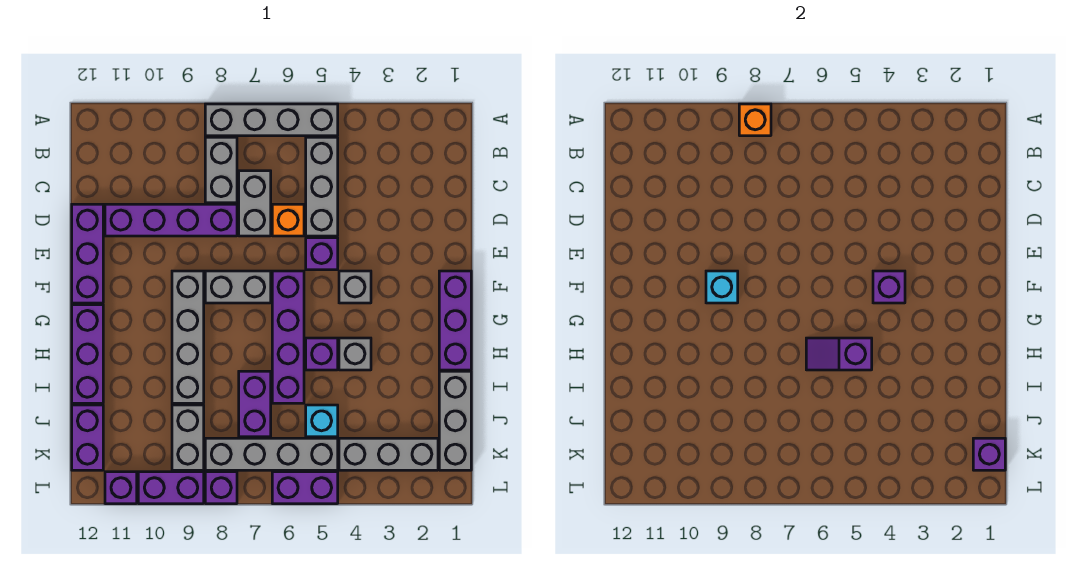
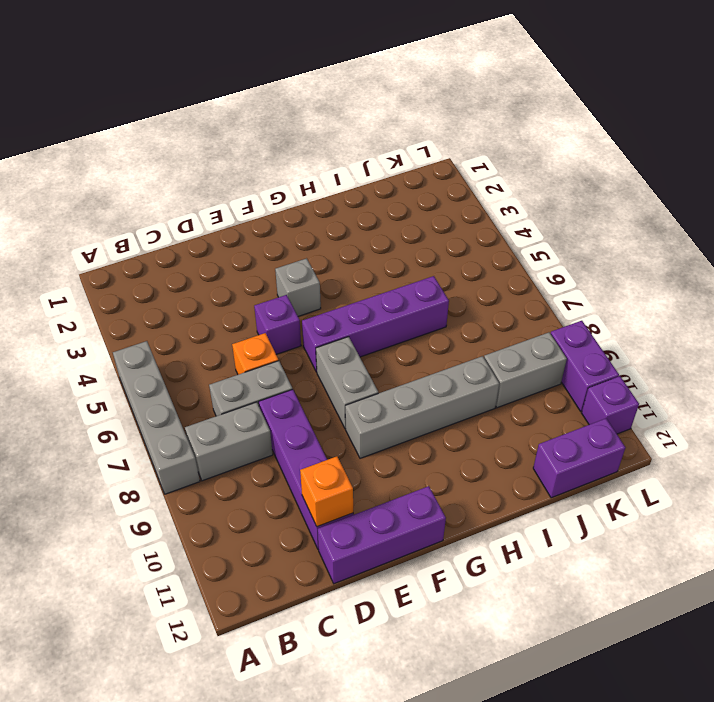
orange 1x1 brick [300,456,353,527] -> orange 1x1 brick moved to [739,104,771,136]
none -> grey 1x3 brick [306,137,338,236]
none -> purple 1x3 brick [439,271,471,370]
none -> purple 1x3 brick [72,305,103,403]
none -> grey 1x1 brick [339,338,371,370]

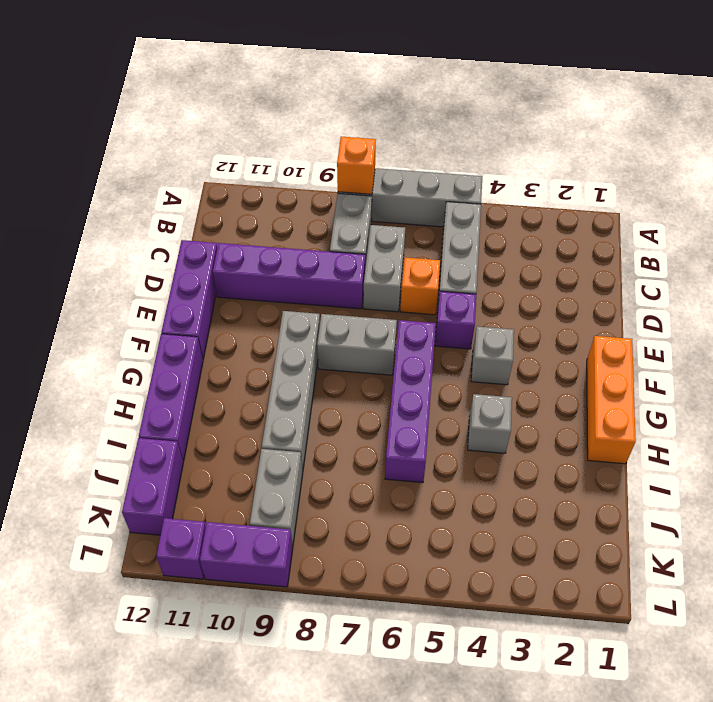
orange 1x3 brick [587,336,636,464] -> purple 1x3 brick [439,271,471,370]
none -> purple 1x1 brick [306,338,338,370]
none -> grey 1x3 brick [439,371,471,470]
none -> purple 1x2 brick [239,371,271,437]
none -> cyan 1x1 brick [306,405,338,437]

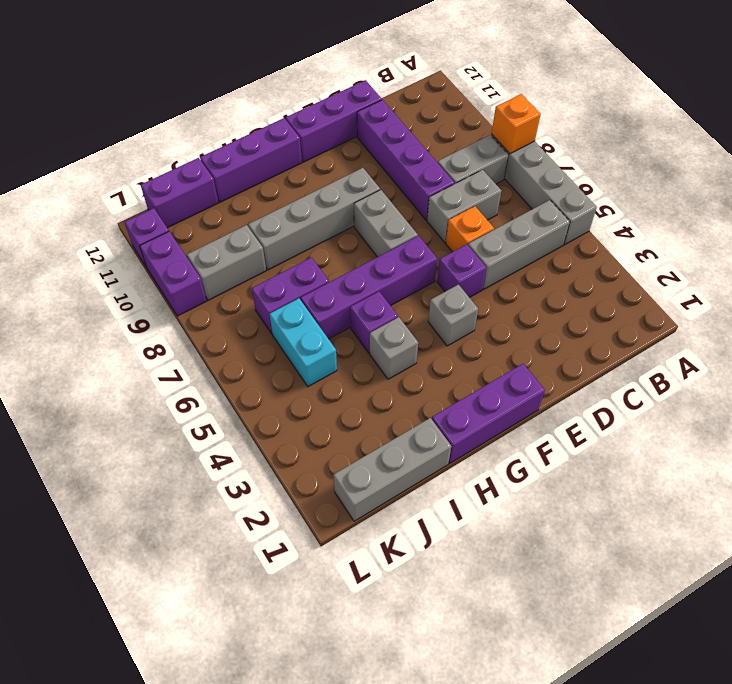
cyan 1x2 brick [269,298,337,387] -> cyan 1x1 brick [306,405,338,437]
none -> grey 1x3 brick [339,438,438,470]
none -> grey 1x4 brick [205,438,338,470]
none -> purple 1x2 brick [272,472,338,504]
none -> purple 1x1 brick [205,472,237,504]

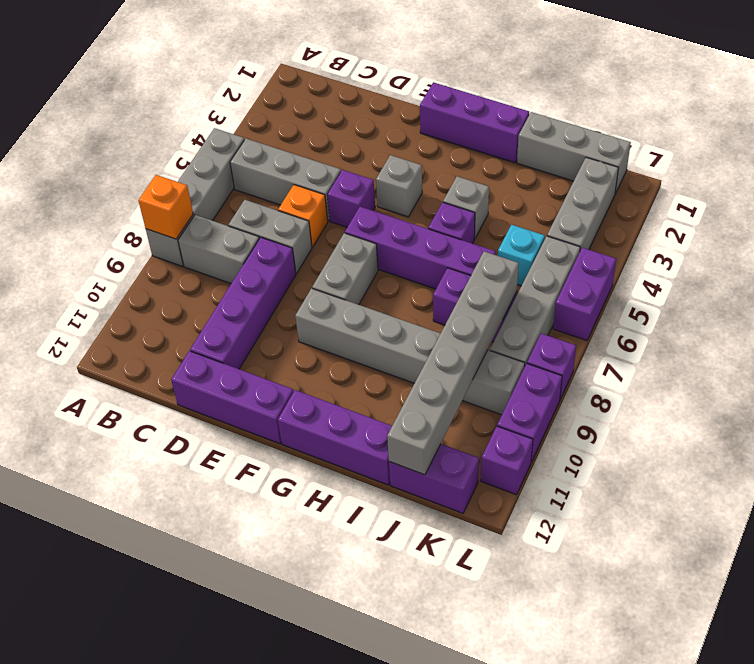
grey 1x6 brick [387,251,519,475] -> none
none -> purple 1x1 brick [873,271,905,303]
none -> cyan 1x1 brick [706,271,738,303]
none -> purple 1x2 slope [806,338,872,370]
none -> purple 1x1 brick [973,438,1005,470]

